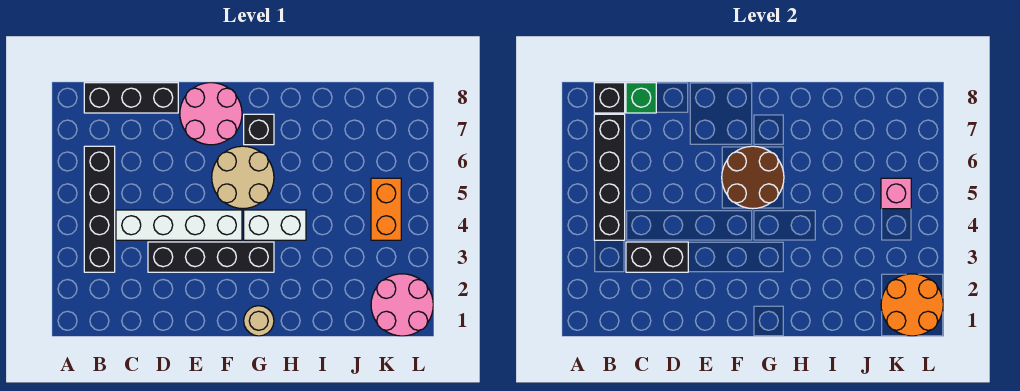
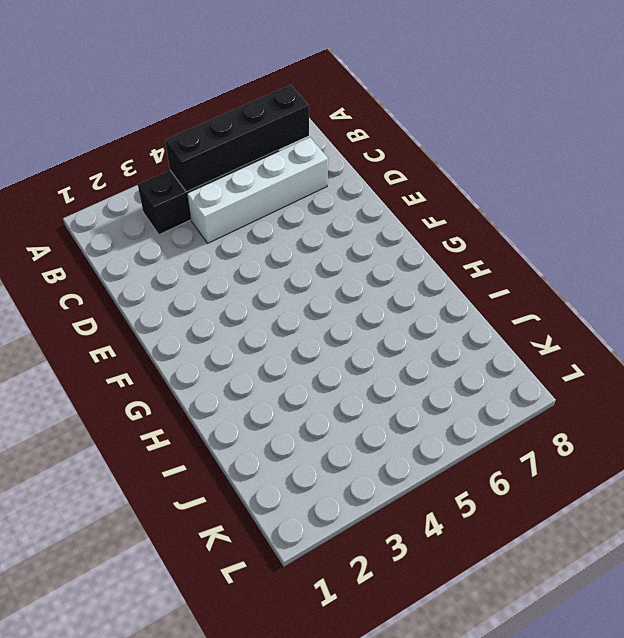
white 1x4 brick [187,137,328,243] -> white 1x4 brick turned to [116,210,242,240]
none -> black 1x3 brick [84,83,178,113]
none -> black 1x4 brick [148,242,274,272]
none -> pink 2x2 round brick [180,83,242,145]

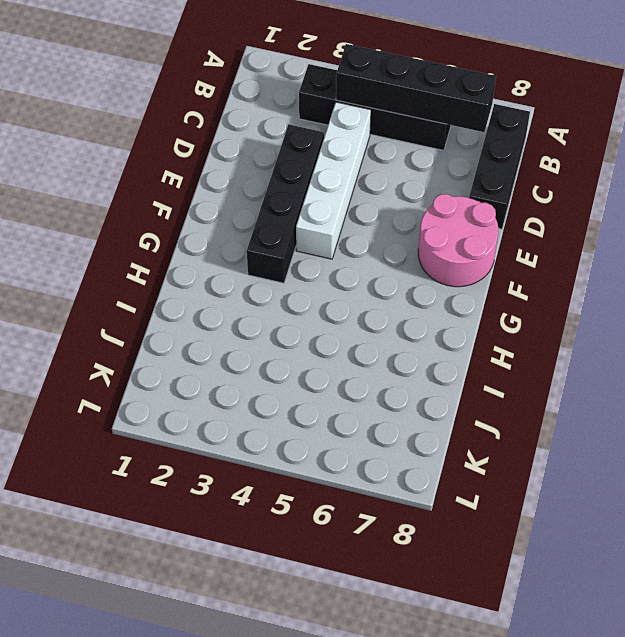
none -> tan 2x2 round brick [212,146,274,209]
none -> tan 1x1 round brick [244,306,274,336]
none -> white 1x2 brick [244,210,306,240]

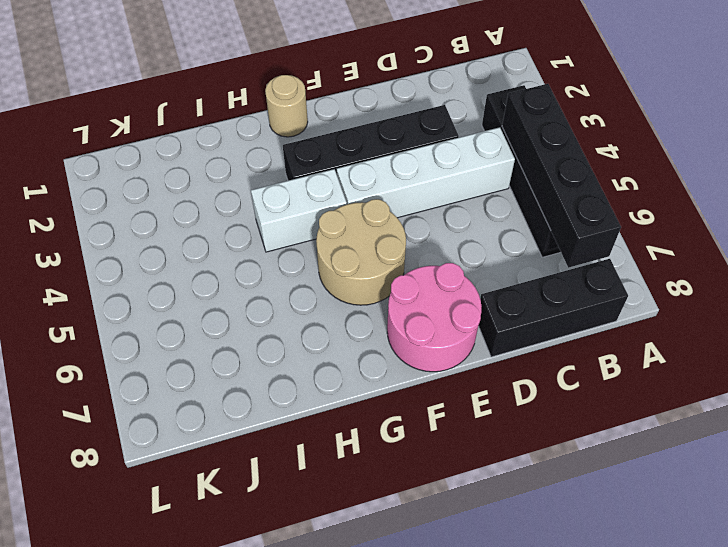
none -> black 1x1 brick [244,114,274,145]
none -> pink 2x2 round brick [371,274,433,336]
none -> orange 1x2 brick [371,178,401,240]

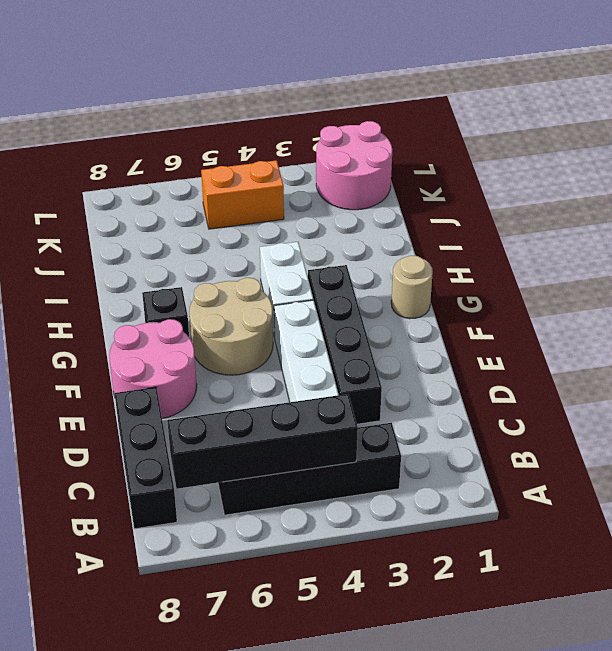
none -> black 1x1 brick [594,83,625,113]
none -> black 1x2 brick [626,242,688,272]
none -> green 1x1 brick [626,83,656,113]

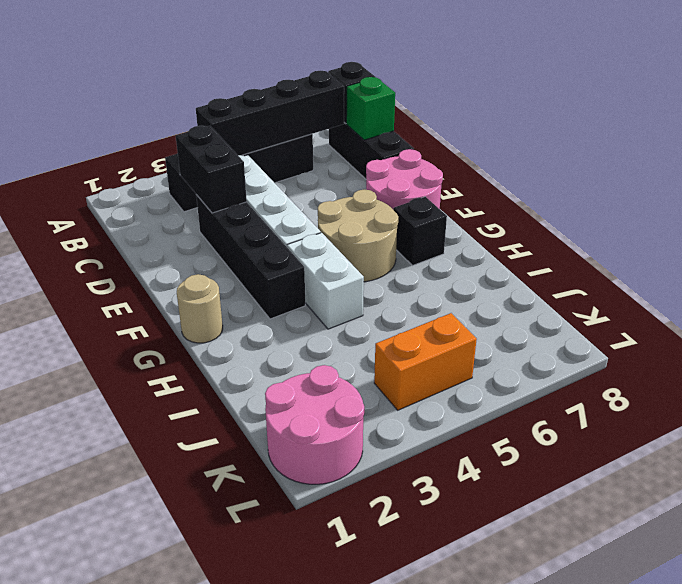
none -> brown 2x2 round brick [722,146,784,209]
none -> orange 2x2 round brick [881,274,943,336]
none -> pink 1x1 brick [881,178,911,209]

